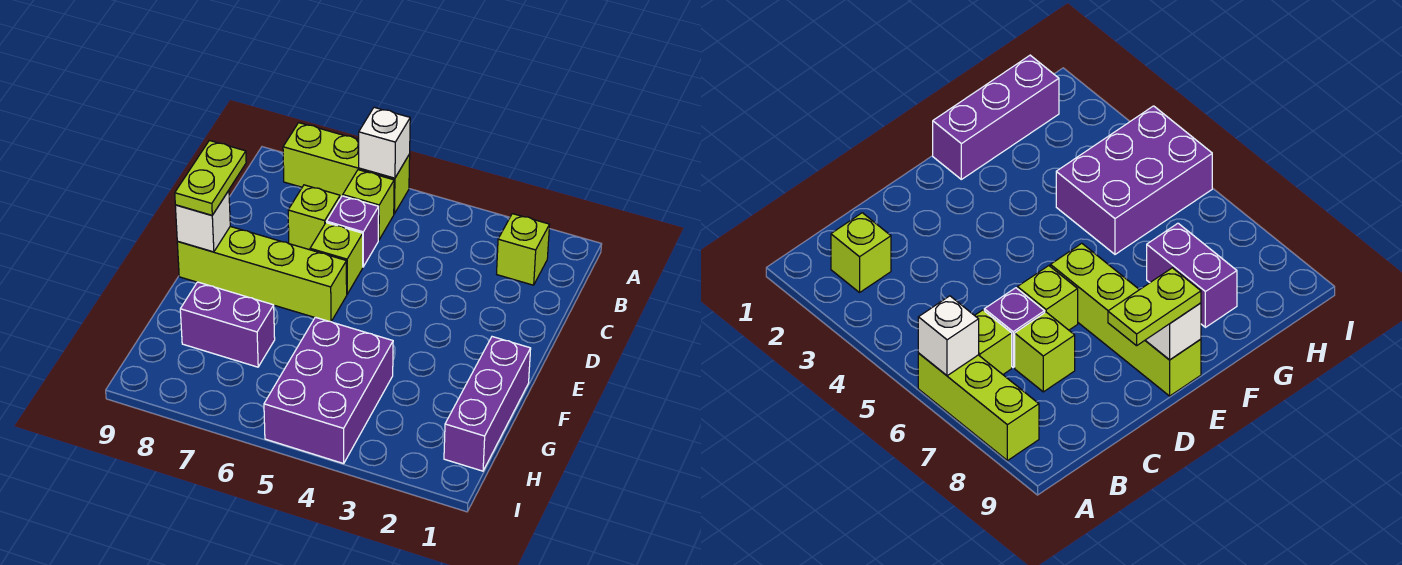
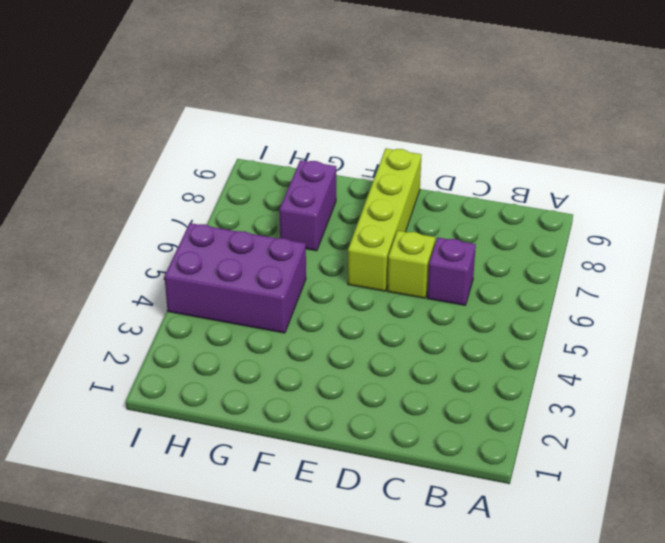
none -> lime 1x3 brick [283,123,410,214]
none -> lime 1x1 brick [497,214,550,285]
none -> lime 1x1 brick [343,170,394,240]

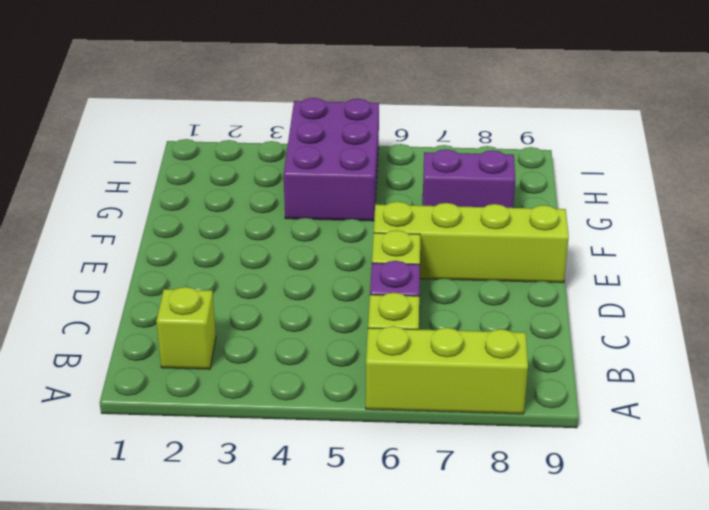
none -> lime 1x1 brick [288,185,340,250]
none -> purple 1x3 brick [444,337,531,471]
none -> white 1x1 brick [359,107,410,178]

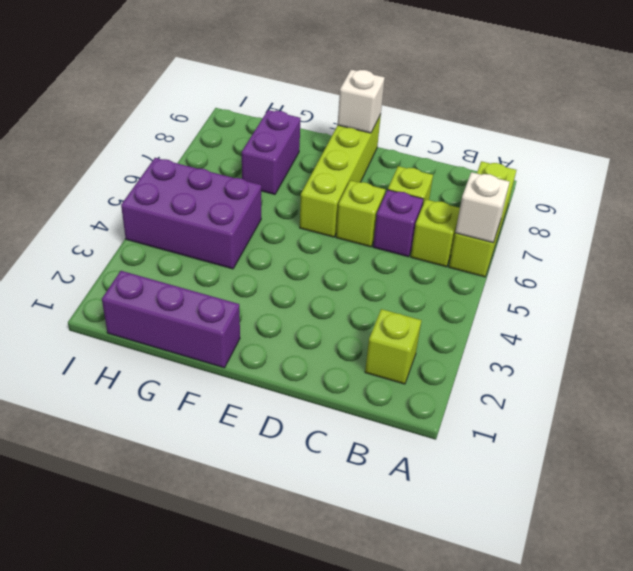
none -> lime 1x2 plate [175,140,246,215]

